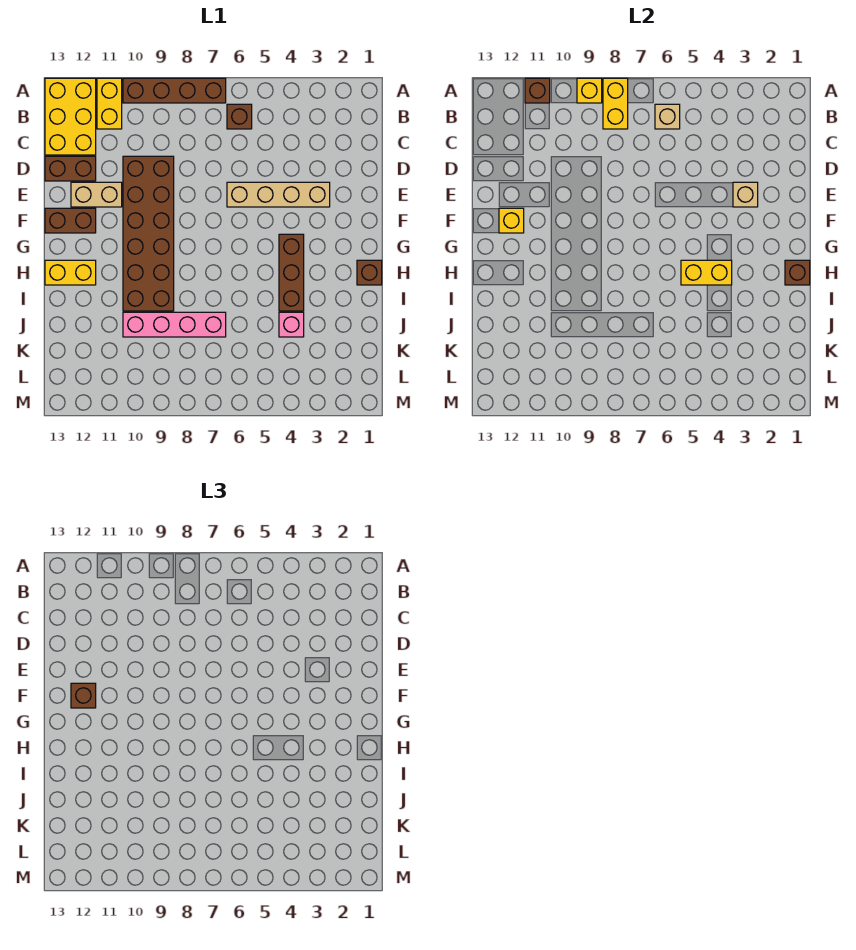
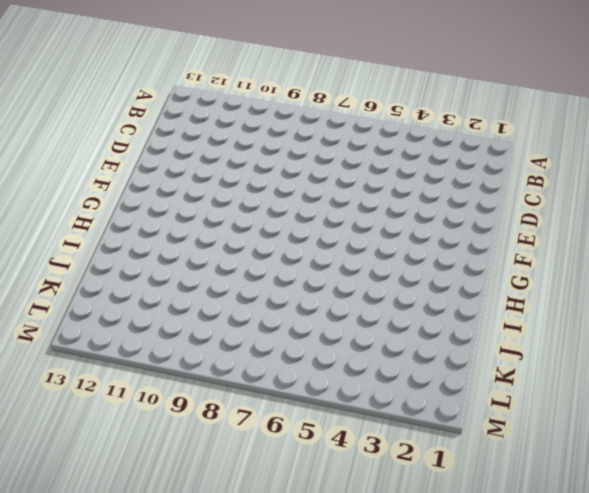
none -> brown 1x4 brick [123,78,226,103]
none -> yellow 1x2 brick [97,78,122,129]
none -> yellow 2x3 brick [45,78,96,155]

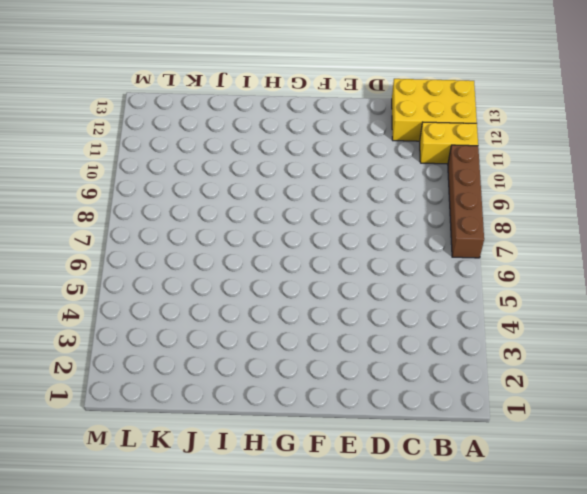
none -> brown 1x1 brick [227,104,252,129]
none -> brown 2x6 brick [123,156,174,311]
none -> brown 1x2 brick [45,156,96,181]

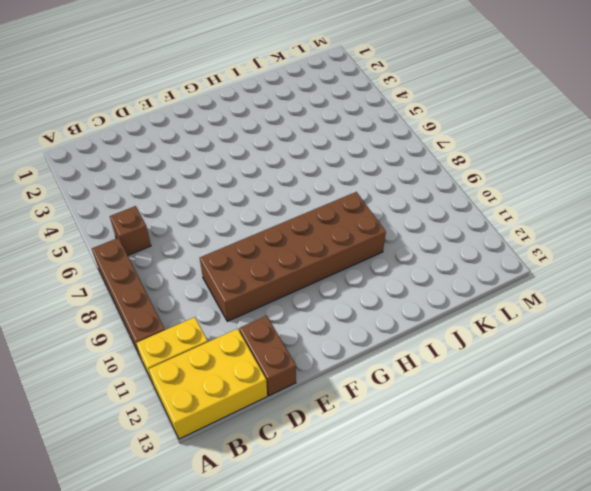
none -> tan 1x4 brick [227,182,330,207]
none -> tan 1x2 brick [71,182,122,207]
none -> brown 1x2 brick [45,208,96,233]

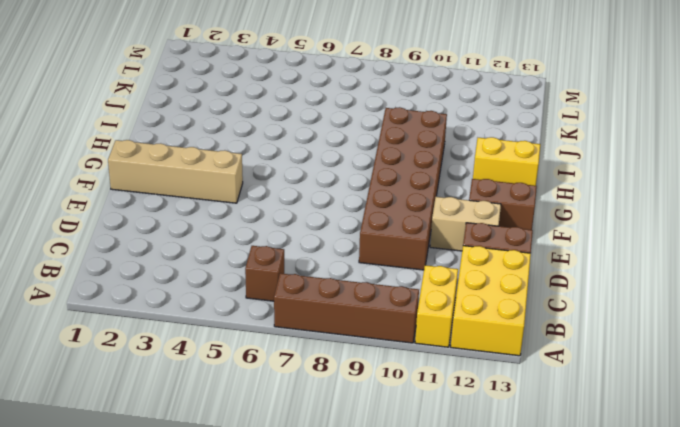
tan 1x4 brick [108,140,243,203] -> tan 1x4 brick moved to [227,182,330,207]
none -> brown 1x3 brick [279,234,304,311]
none -> brown 1x1 brick [357,260,382,285]
none -> pink 1x1 brick [279,312,304,337]

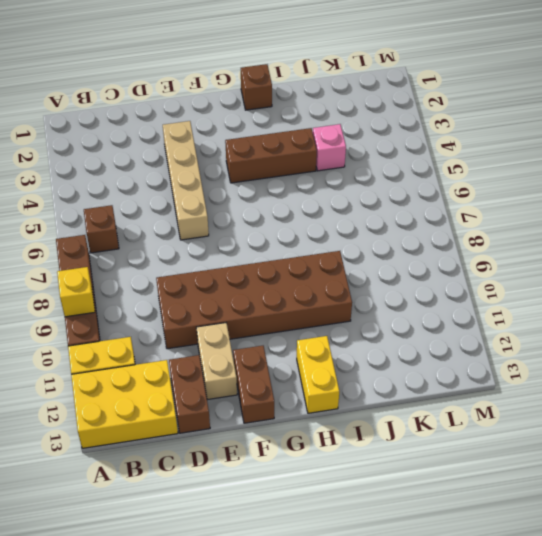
none -> pink 1x4 brick [123,312,226,337]
none -> yellow 1x2 brick [603,78,628,129]
none -> brown 1x1 brick [525,78,550,103]

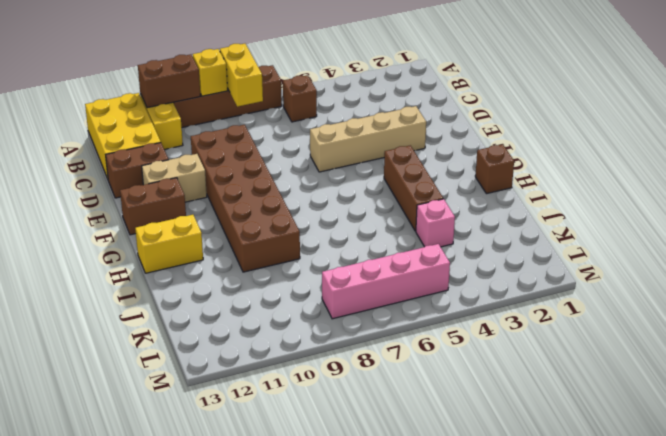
brown 1x2 brick [138,54,200,108] -> brown 1x1 brick [525,78,550,103]
pink 1x4 brick [322,244,450,319] -> pink 1x4 brick moved to [123,312,226,337]
none -> tan 1x1 brick [655,104,680,129]
none -> tan 1x1 brick [733,182,758,207]
none -> yellow 1x1 brick [499,208,524,233]

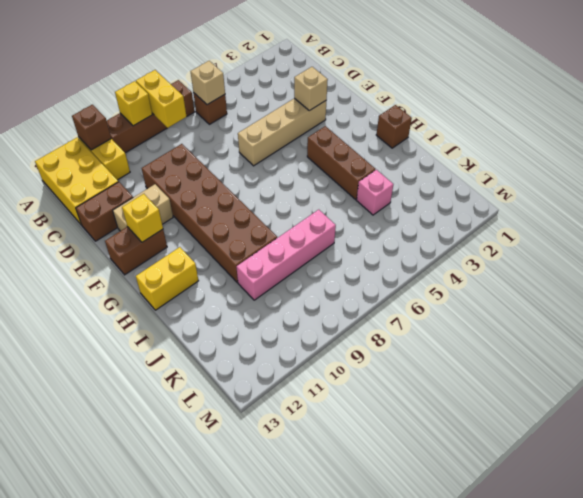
none -> brown 1x1 brick [785,260,810,285]
none -> yellow 1x2 brick [681,260,732,285]
none -> brown 1x1 brick [71,683,96,708]

